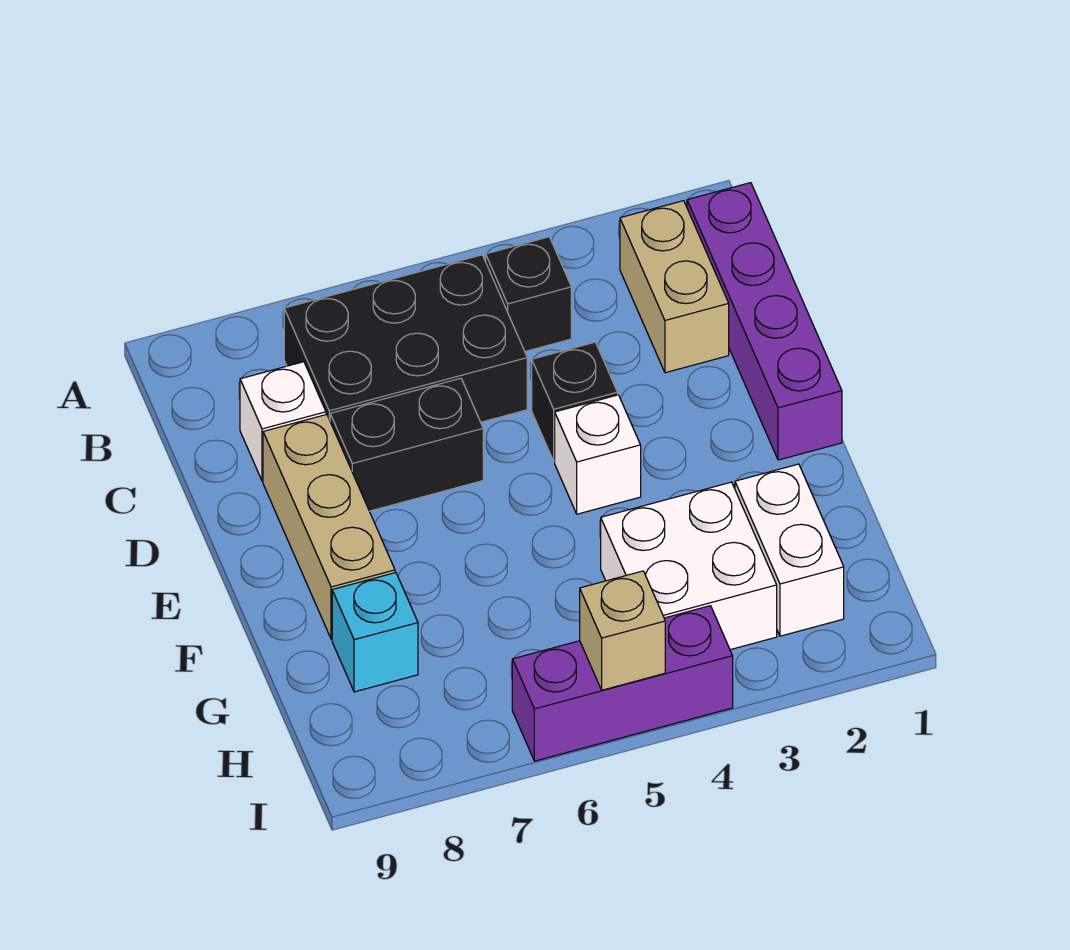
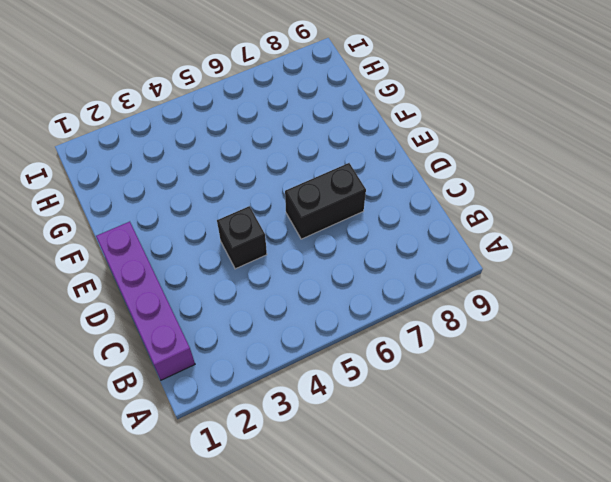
none -> tan 1x2 brick [620,201,729,373]
none -> black 1x1 brick [486,237,571,351]
none -> black 2x3 brick [284,255,527,422]

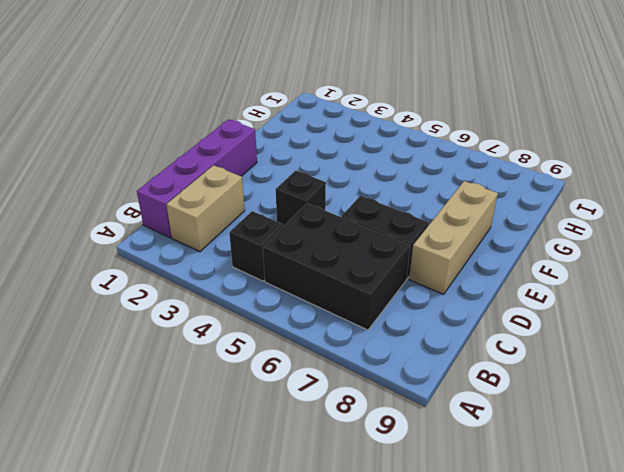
none -> white 1x1 brick [240,362,326,481]
none -> white 1x1 brick [555,395,641,514]
none -> white 1x2 brick [735,464,844,636]

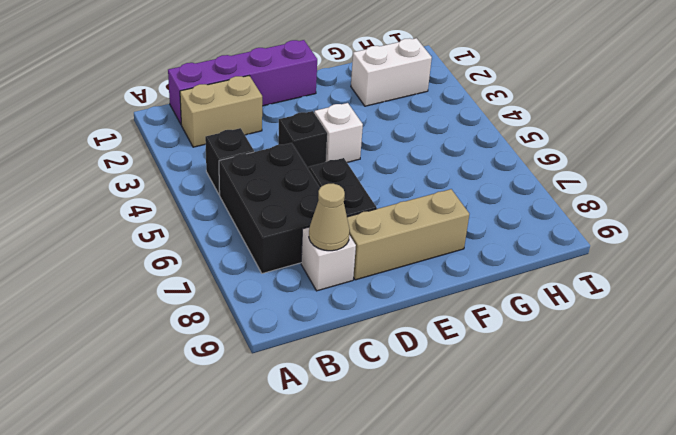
tan 1x1 cone [309,184,350,251] -> none
none -> white 2x2 brick [601,482,777,650]
none -> cyan 1x1 brick [332,573,418,692]
none -> purple 1x3 brick [512,606,733,761]

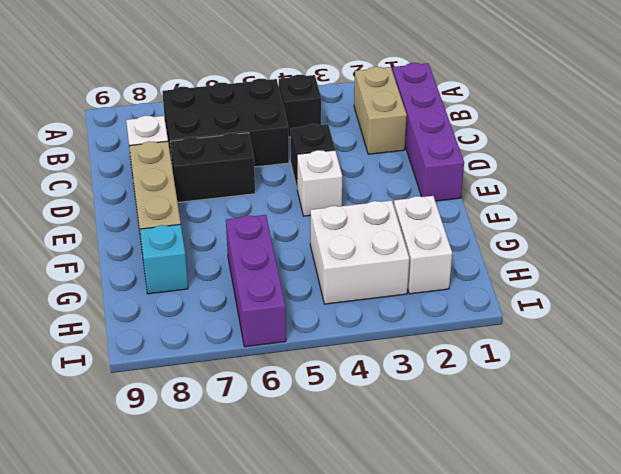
purple 1x3 brick [226,215,286,347] -> purple 1x3 brick turned to [512,606,733,761]
none -> tan 1x1 brick [580,571,665,690]

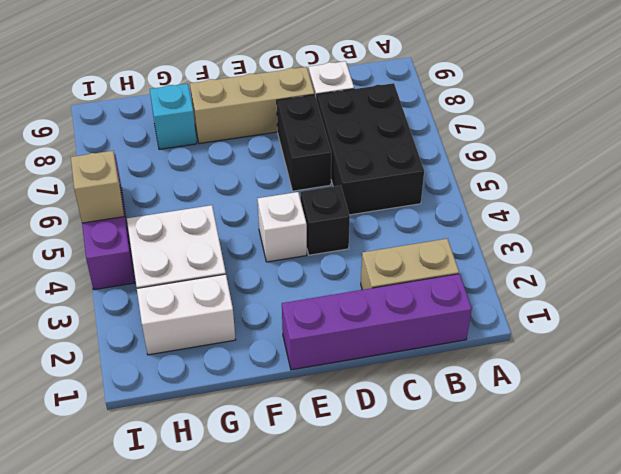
none -> black 1x1 brick [486,237,571,351]

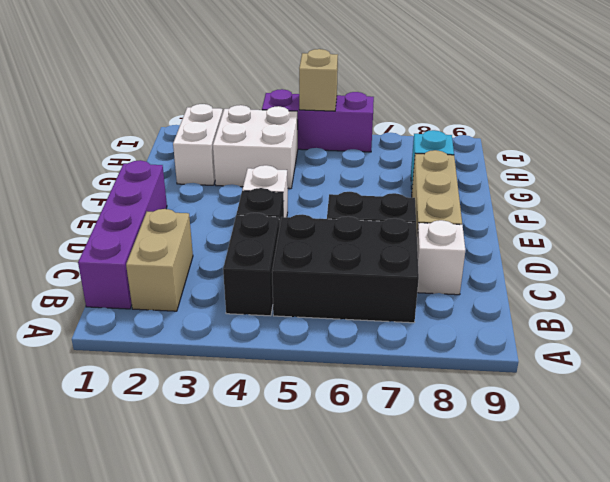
black 1x2 brick [223,213,279,316] -> black 1x1 brick [486,237,571,351]

